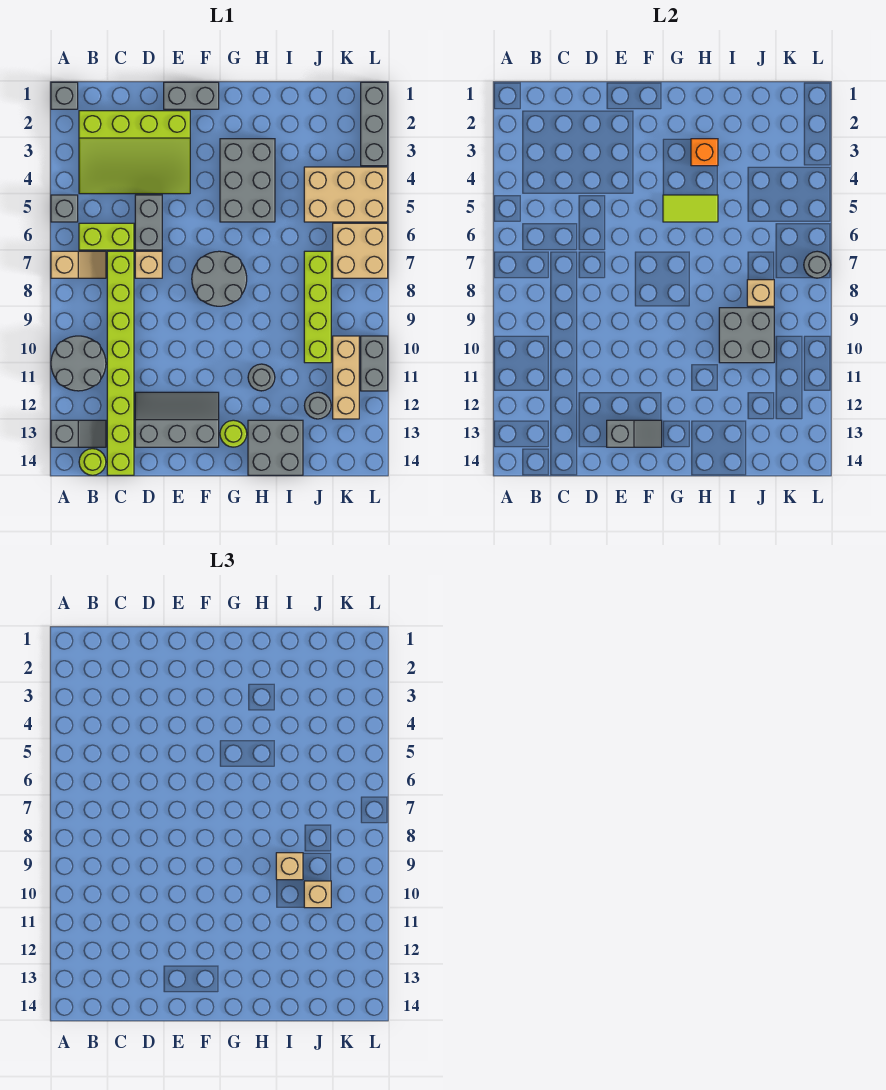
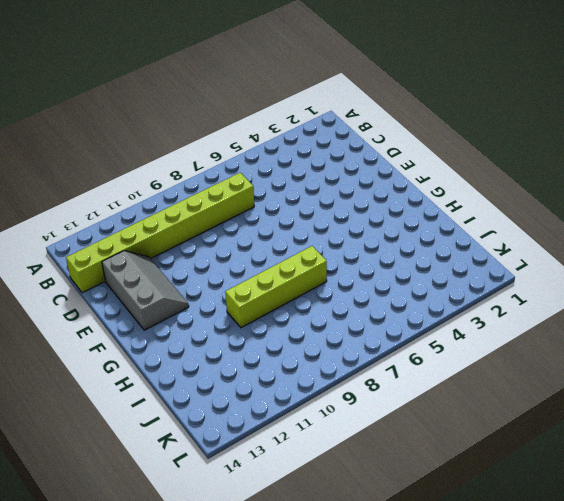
lime 1x4 brick [225,246,327,328] -> lime 1x4 brick moved to [304,251,331,363]
none -> grey 1x1 brick [51,82,78,109]
none -> grey 1x1 brick [51,195,78,222]
none -> tan 1x2 slope [51,251,106,278]
none -> grey 2x2 round brick [51,336,106,391]

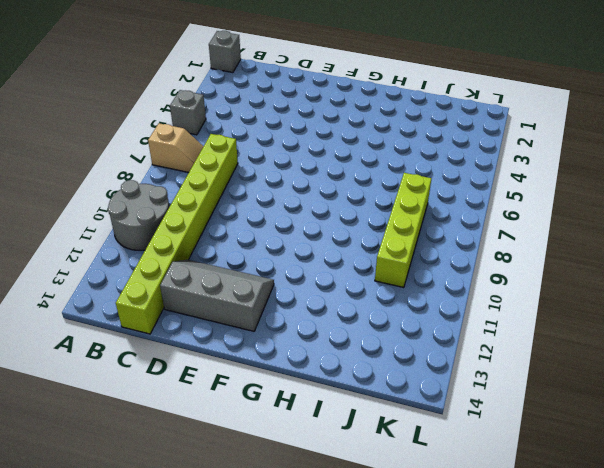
none -> grey 1x2 slope [51,420,106,447]
none -> lime 3x4 slope [79,111,190,194]
none -> lime 1x2 brick [79,223,134,250]
none -> lime 1x1 round brick [79,449,106,475]

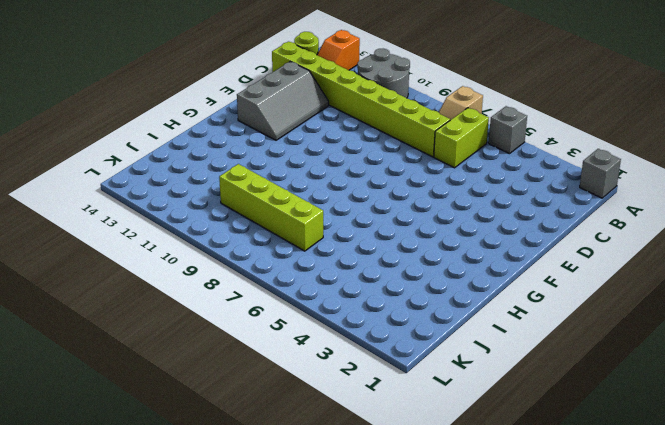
orange 1x2 slope [317,30,360,70] -> grey 1x2 slope [51,420,106,447]
none -> lime 3x4 slope [79,111,190,194]
none -> grey 1x2 brick [135,195,162,250]
none -> tan 1x1 brick [135,251,162,278]
none -> grey 1x2 brick [164,82,219,109]

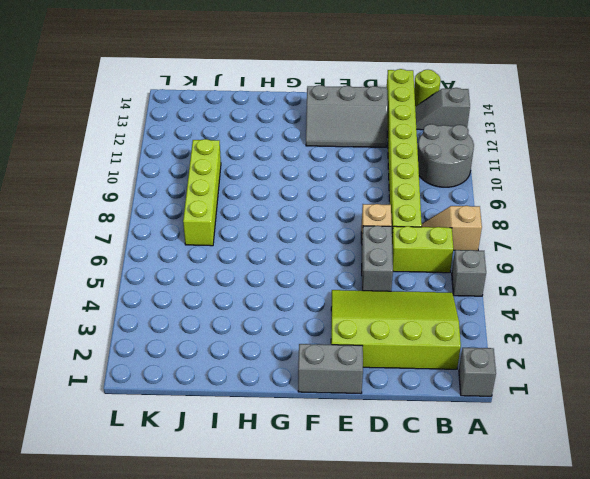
none -> grey 2x2 round brick [192,251,247,306]
none -> grey 2x3 brick [220,139,275,222]
none -> lime 1x1 round brick [220,420,247,447]
none -> grey 1x1 round brick [248,364,275,391]

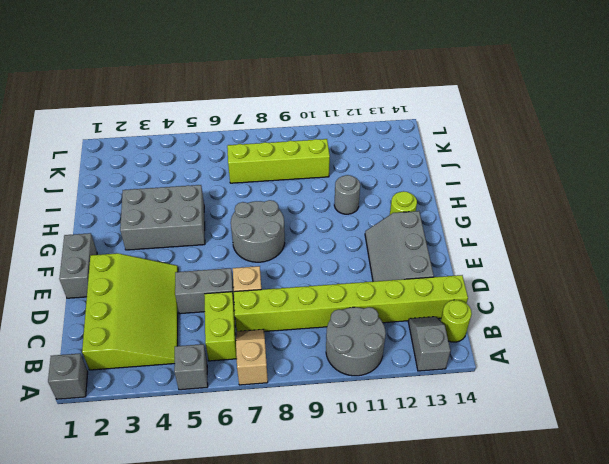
none -> grey 2x2 brick [248,420,303,475]
none -> tan 2x3 brick [304,167,388,222]
none -> grey 1x1 round brick [304,392,331,419]
none -> tan 2x2 brick [333,223,388,278]

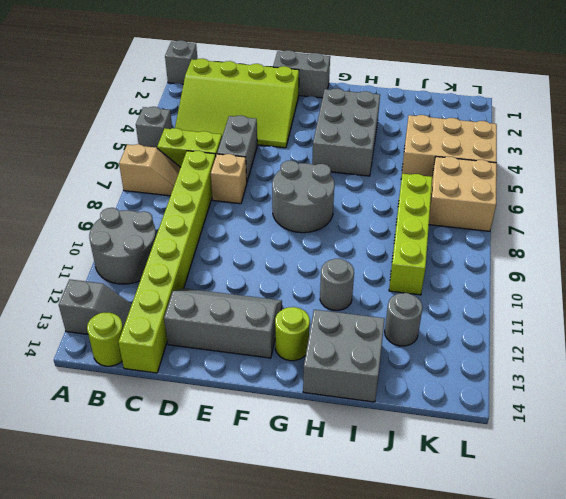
none -> tan 1x3 brick [333,336,359,419]
none -> grey 1x3 brick [361,82,388,166]
none -> grey 1x2 brick [361,336,388,391]
none -> grey 1x2 slope [607,420,662,447]

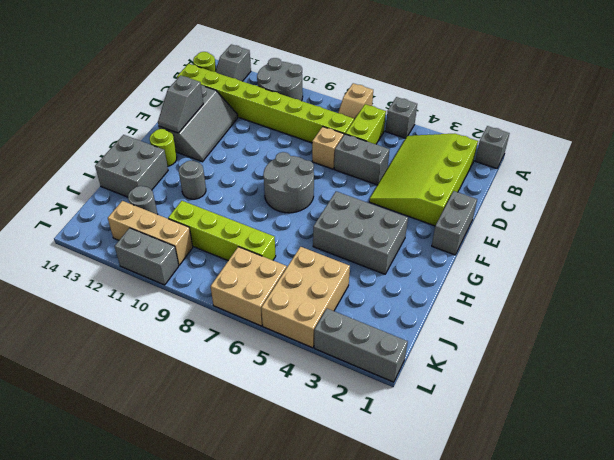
none -> lime 1x2 tile [663,195,718,222]
none -> orange 1x1 brick [691,139,718,166]
none -> grey 2x2 brick [719,308,774,363]
none -> tan 1x1 brick [747,280,774,306]

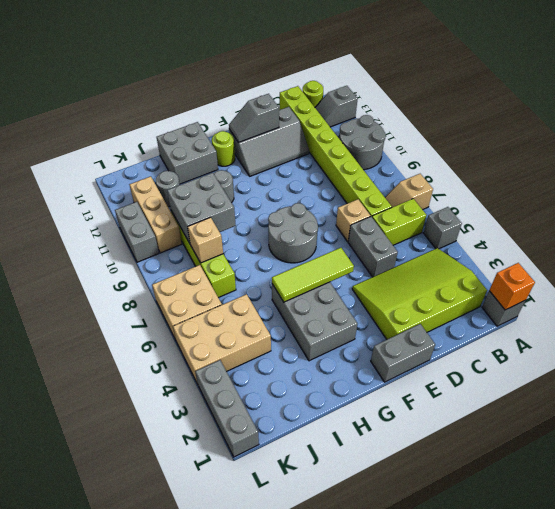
orange 1x1 brick [489,263,535,310] -> orange 1x1 brick moved to [691,139,718,166]
lime 1x3 tile [272,248,354,302] -> lime 1x2 tile [663,195,718,222]
none -> grey 1x1 round brick [804,251,831,278]
none -> tan 1x1 brick [276,853,303,880]
none -> tan 1x1 brick [304,881,331,908]

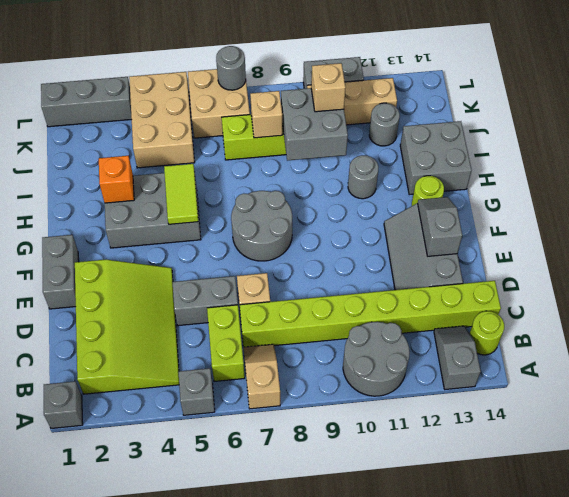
none -> tan 1x1 brick [276,853,303,880]

